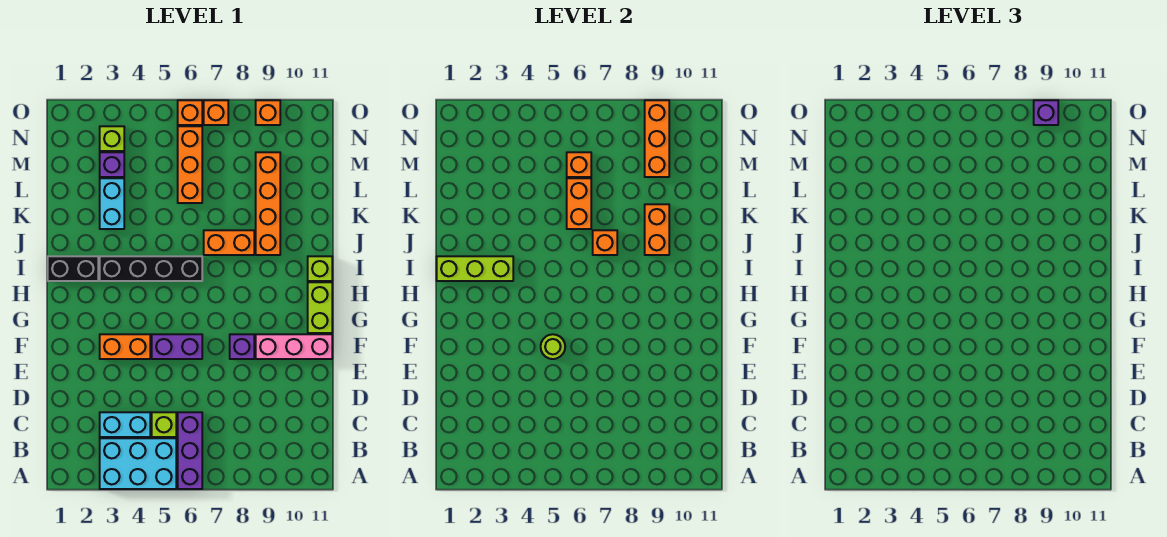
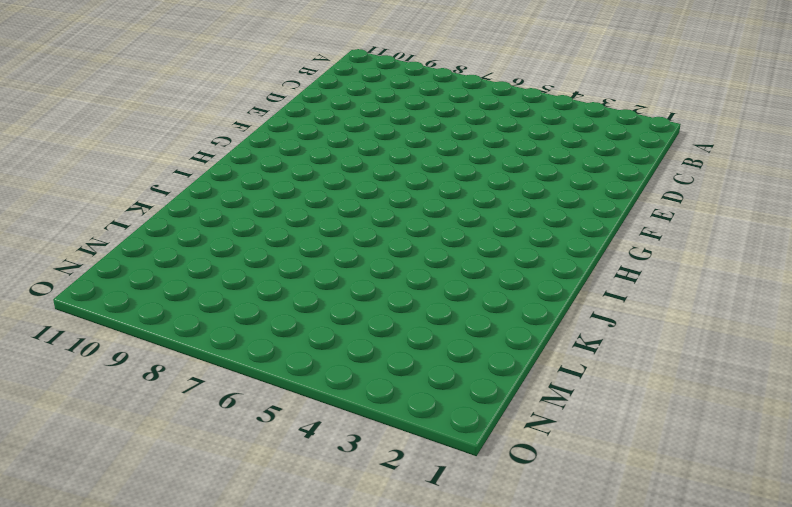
none -> cyan 2x3 brick [100,438,176,489]
none -> purple 1x3 brick [178,412,202,489]
none -> cyan 1x2 brick [100,412,150,437]

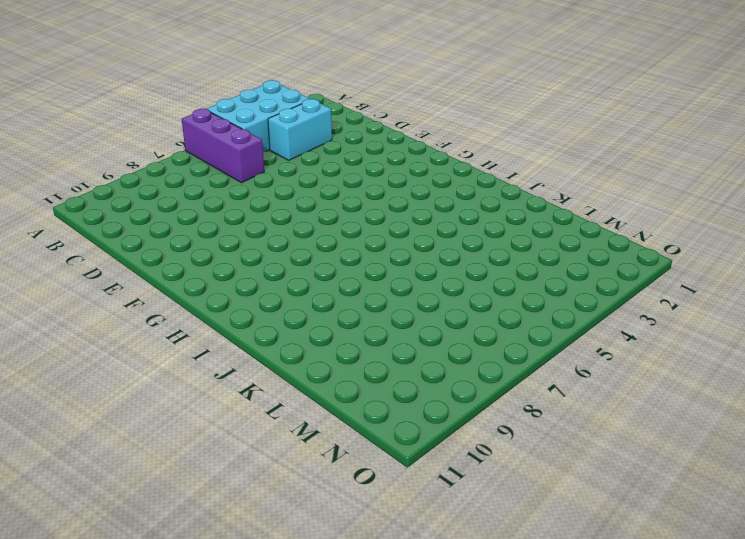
none -> lime 1x1 brick [152,412,176,437]
none -> orange 1x2 brick [100,334,150,359]
none -> purple 1x2 brick [152,334,202,359]

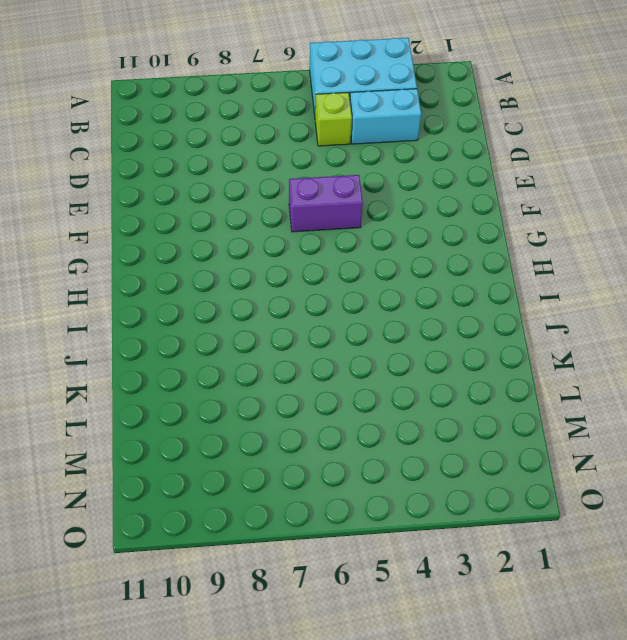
none -> purple 1x3 brick [178,412,202,489]
none -> orange 1x2 brick [100,334,150,359]
none -> purple 1x1 brick [230,334,254,359]

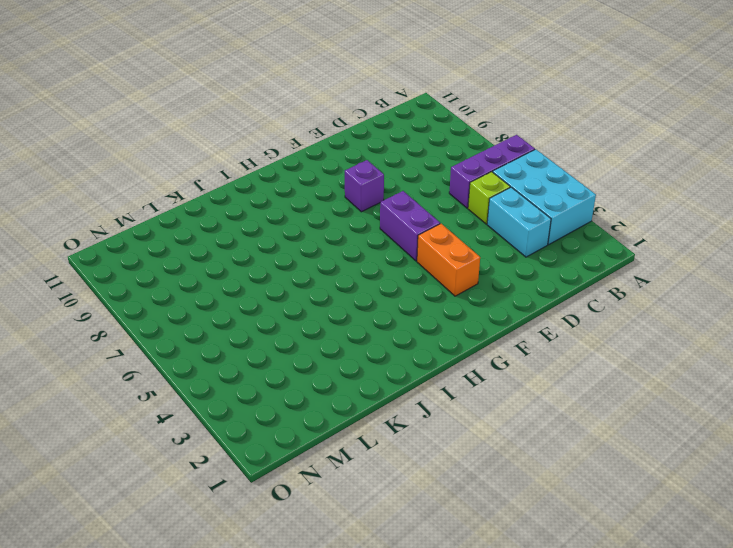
none -> pink 1x3 brick [256,334,332,359]
none -> lime 1x2 brick [308,282,332,333]
none -> black 1x2 brick [48,256,98,281]

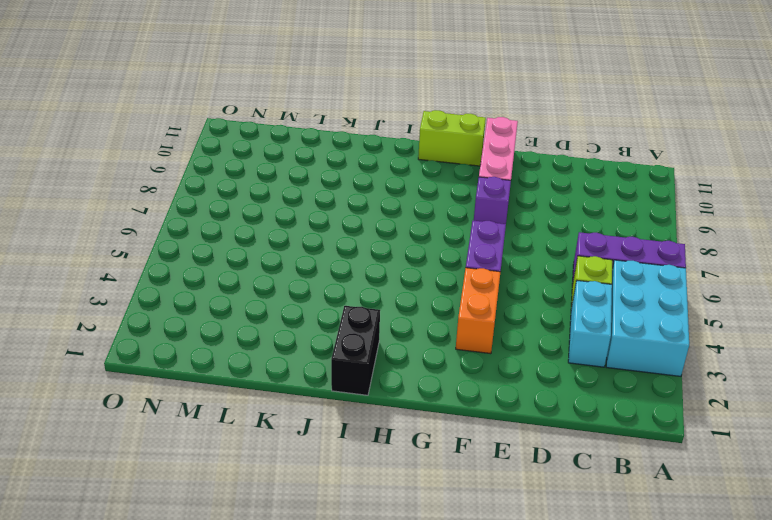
none -> black 1x4 brick [100,256,202,281]
none -> lime 1x1 brick [308,256,332,281]
none -> orange 1x2 brick [204,230,254,255]

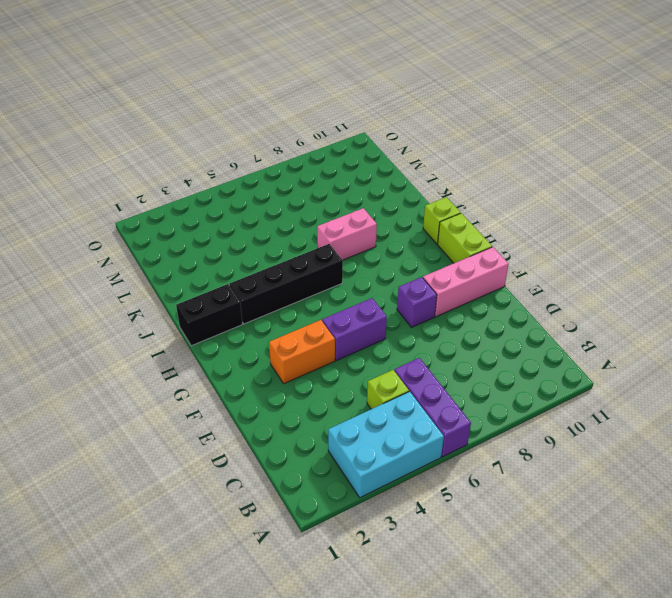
pink 1x2 brick [317,208,377,260] -> orange 1x2 brick [204,230,254,255]
none -> cyan 1x2 brick [100,412,150,437]
none -> orange 1x4 brick [256,152,280,255]
none -> cyan 1x2 brick [100,178,124,229]

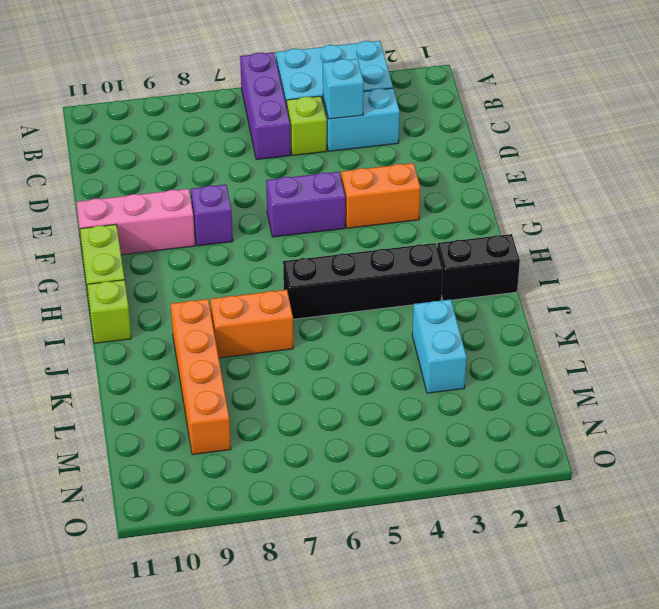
cyan 1x1 brick [323,59,364,119] -> none
none -> orange 1x3 brick [178,126,202,203]
none -> purple 1x1 brick [100,152,124,177]
none -> lime 1x1 brick [100,126,124,151]

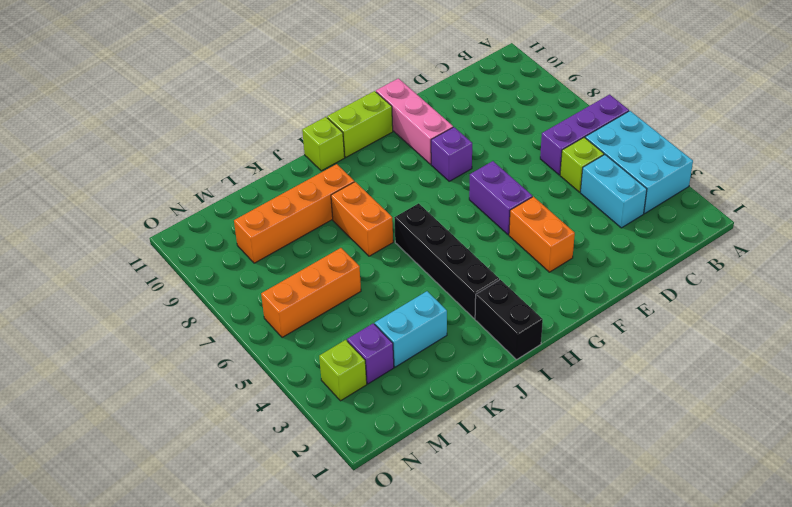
none -> orange 1x1 brick [178,100,202,125]
none -> orange 1x1 brick [204,100,228,125]
none -> orange 1x1 brick [256,100,280,125]

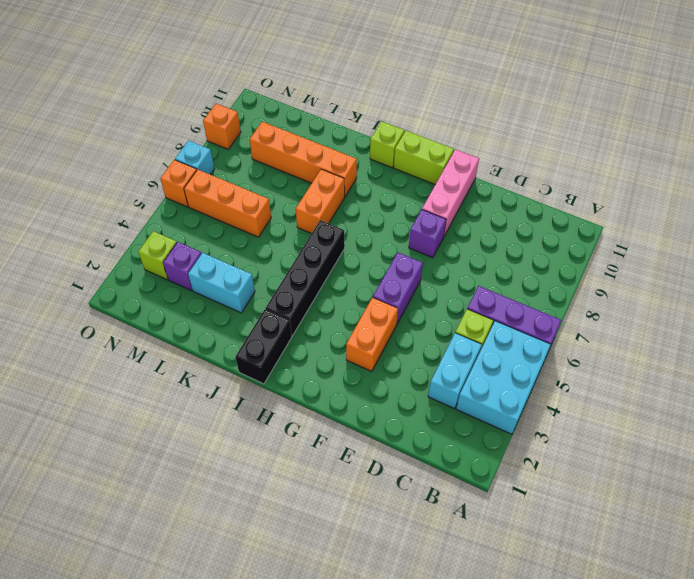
cyan 1x1 brick [175,140,214,175] -> orange 1x1 brick [204,100,228,125]
none -> lime 1x1 round brick [541,334,565,359]
none -> lime 1x3 brick [437,256,513,281]
none -> orange 1x1 brick [593,230,617,255]

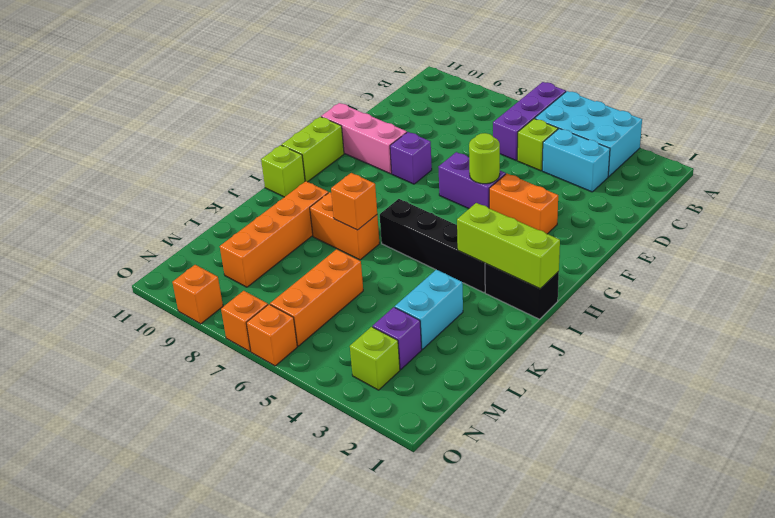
none -> orange 1x2 brick [645,204,669,255]
none -> orange 1x2 brick [567,178,591,229]
none -> orange 1x1 brick [567,152,591,177]

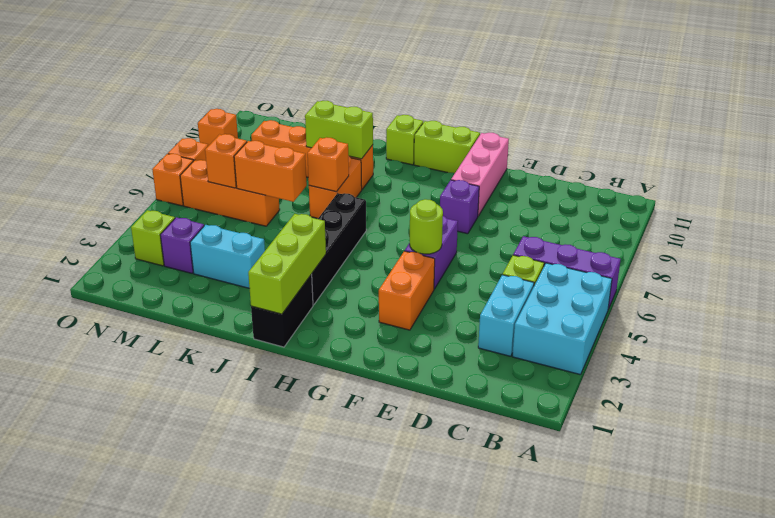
lime 1x2 brick [305,101,373,159] -> orange 1x2 brick [645,204,669,255]
none -> orange 1x3 brick [645,100,669,177]
none -> purple 1x1 brick [1034,100,1058,125]

